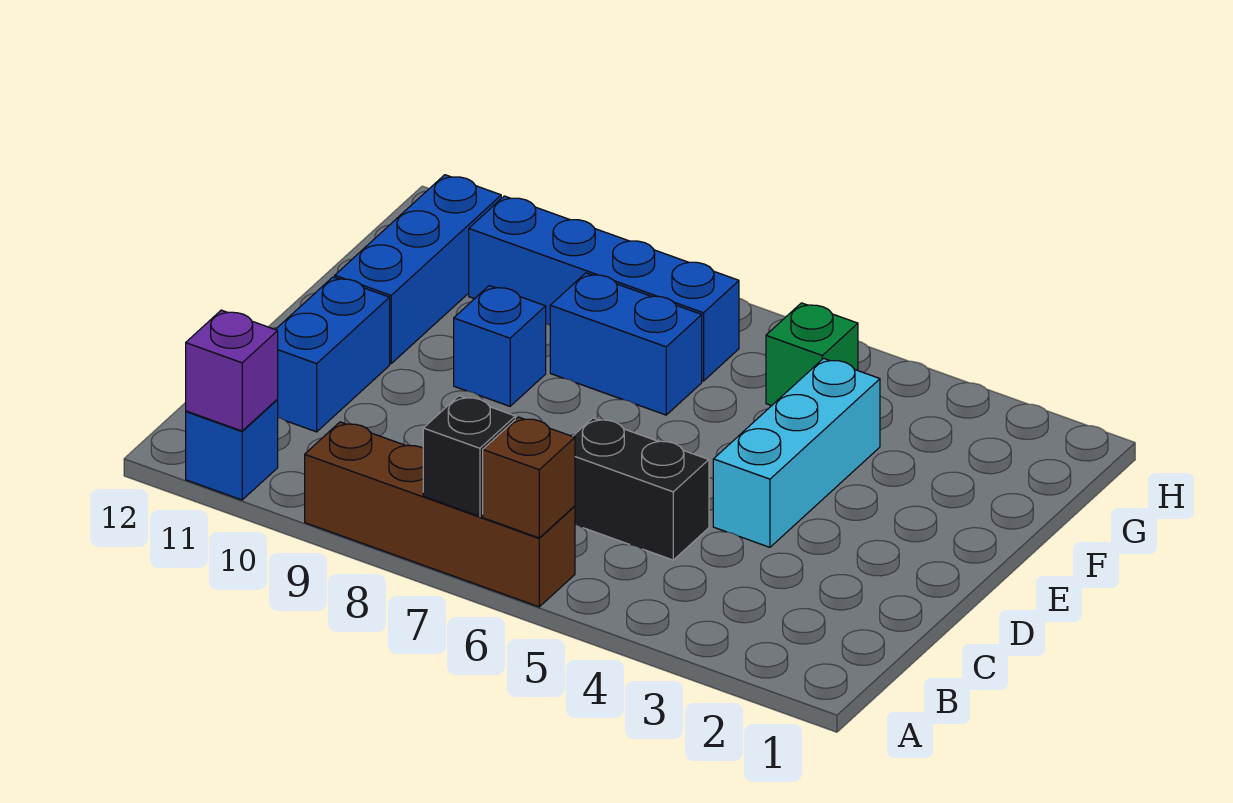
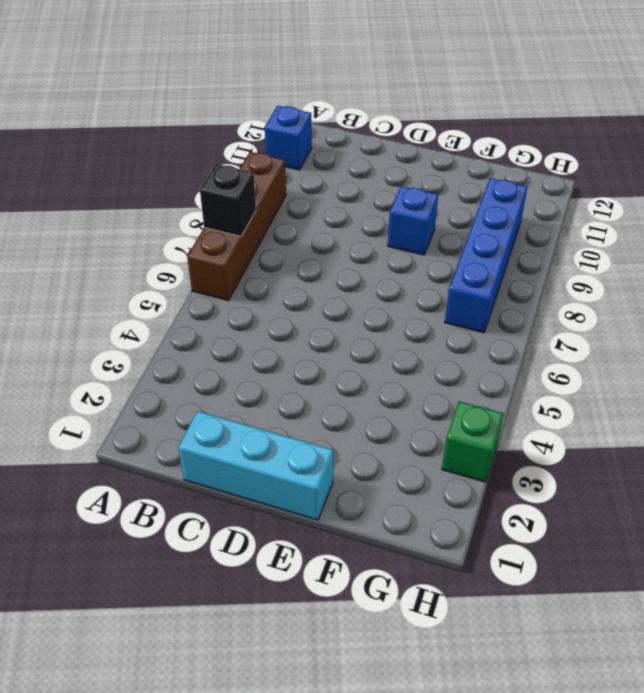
cyan 1x3 brick [178,411,334,520] -> cyan 1x3 brick moved to [713,358,880,547]
green 1x1 brick [442,401,504,482] -> green 1x1 brick moved to [766,303,858,406]
none -> black 1x2 brick [573,418,709,560]
none -> blue 1x2 brick [275,277,390,432]
none -> blue 1x3 brick [335,175,501,364]

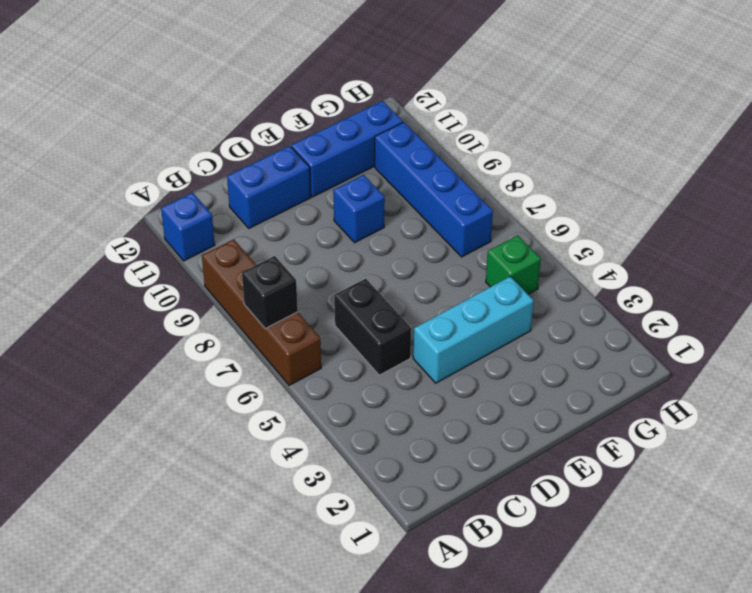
none -> blue 1x2 brick [550,273,702,415]
none -> brown 1x1 brick [483,417,575,538]
none -> purple 1x1 brick [186,310,278,431]

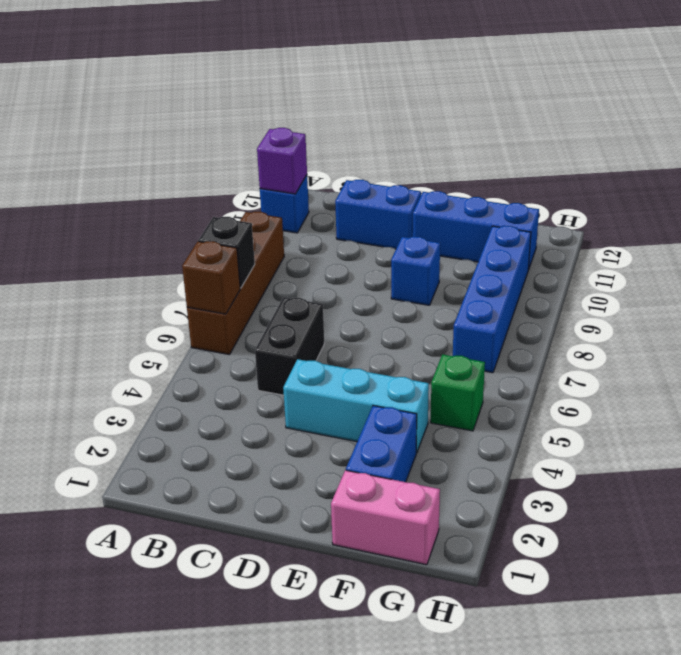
pink 1x2 brick [331,470,440,565] -> none
blue 1x2 brick [346,406,417,482] -> blue 1x2 brick moved to [550,273,702,415]

